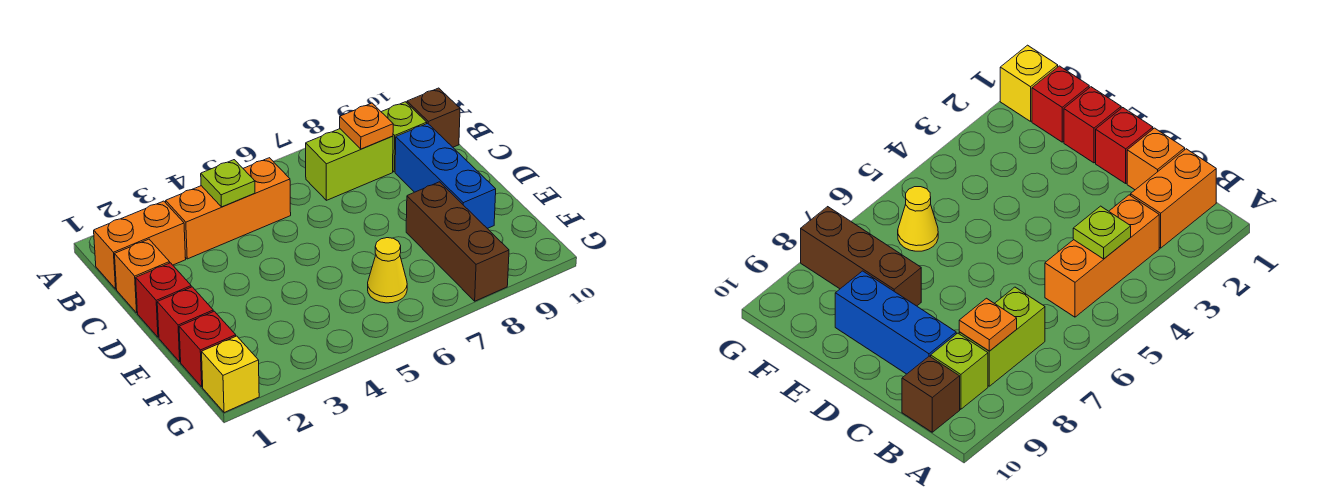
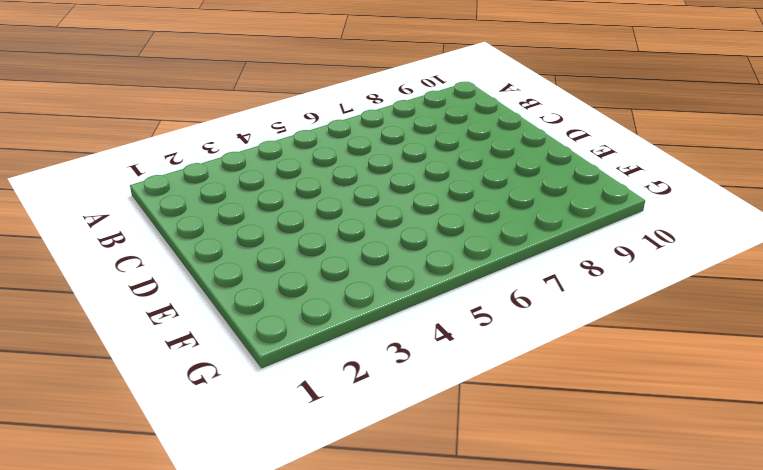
none -> orange 1x2 brick [94,201,186,289]
none -> orange 1x3 brick [166,158,291,259]
none -> lime 1x2 brick [306,129,393,200]

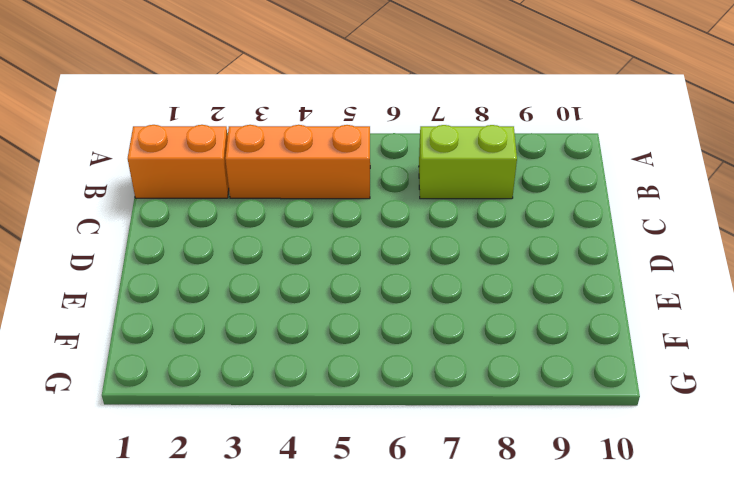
none -> lime 1x1 brick [382,102,427,172]
none -> brown 1x1 brick [407,88,460,147]
none -> orange 1x1 brick [115,239,170,313]

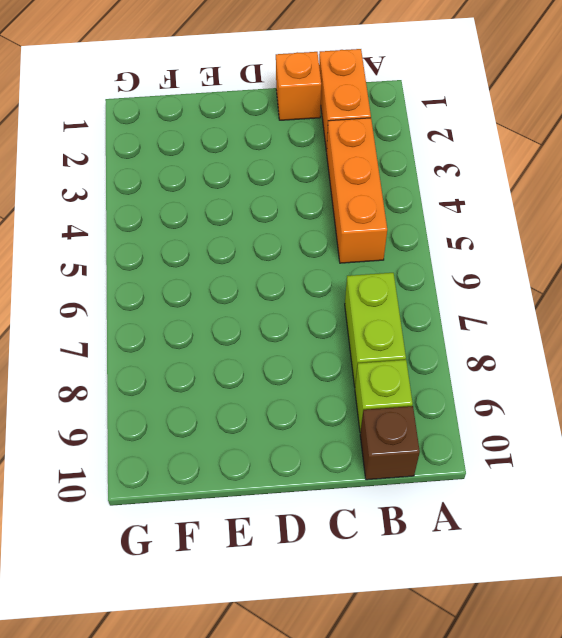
none -> blue 1x3 brick [395,123,496,228]
none -> red 1x1 brick [136,263,191,337]
none -> red 1x1 brick [157,287,213,362]

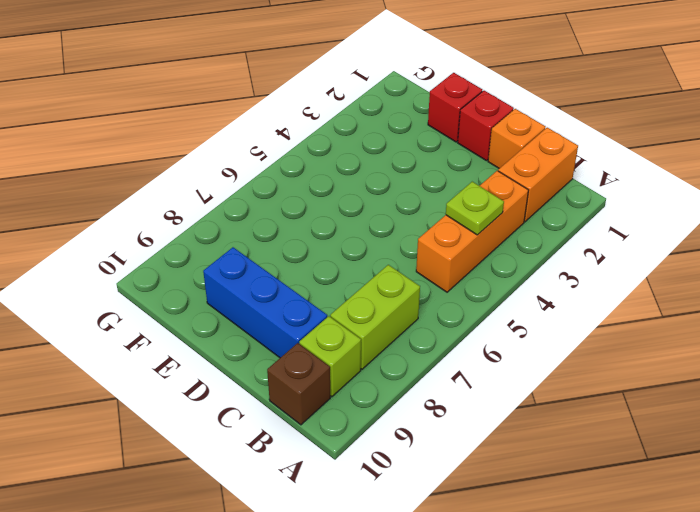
none -> brown 1x3 brick [406,182,509,301]
none -> red 1x1 brick [179,311,236,387]
none -> yellow 1x1 cone [368,238,407,303]

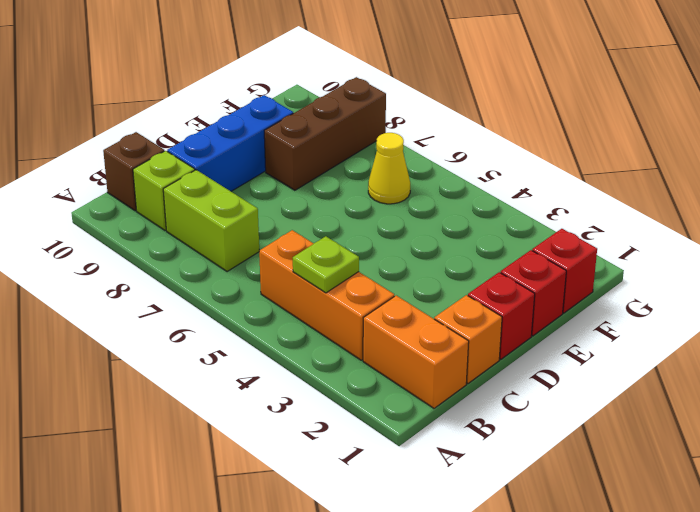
none -> yellow 1x1 brick [202,336,259,413]
none -> orange 1x1 plate [340,103,393,149]

